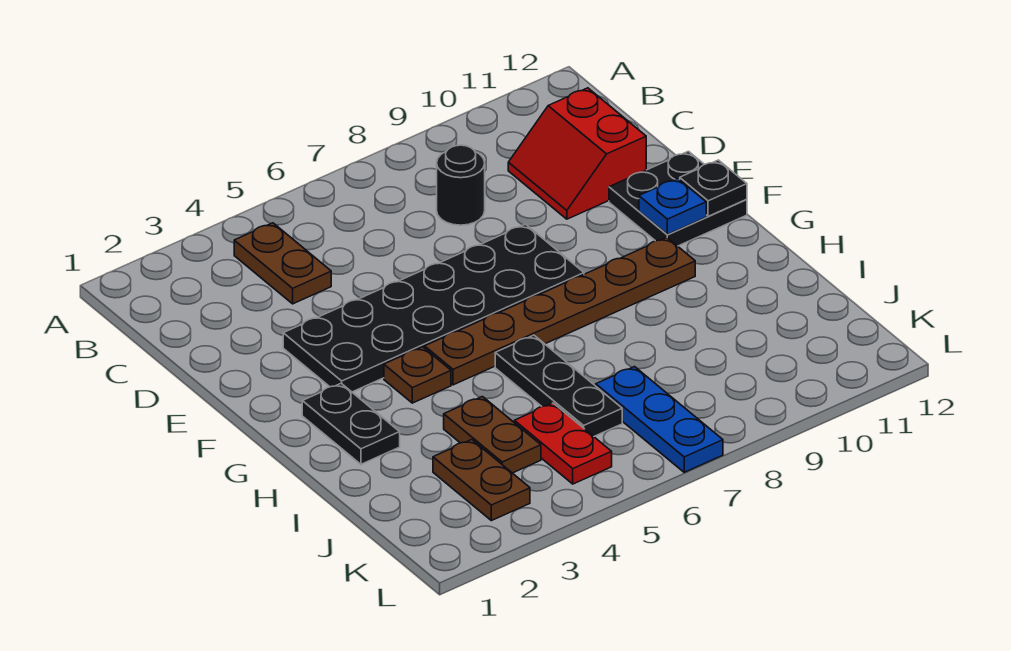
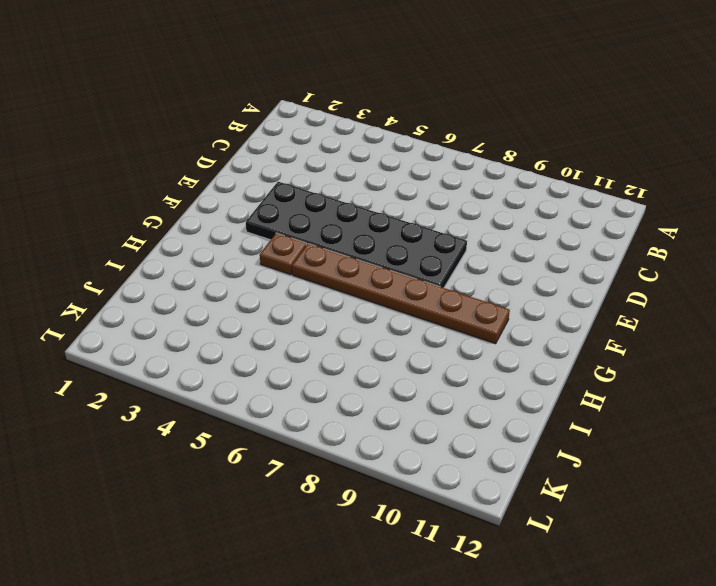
none -> brown 1x2 plate [234,223,331,304]
none -> black 1x1 round brick [437,145,485,225]
none -> red 2x2 slope [508,88,646,219]

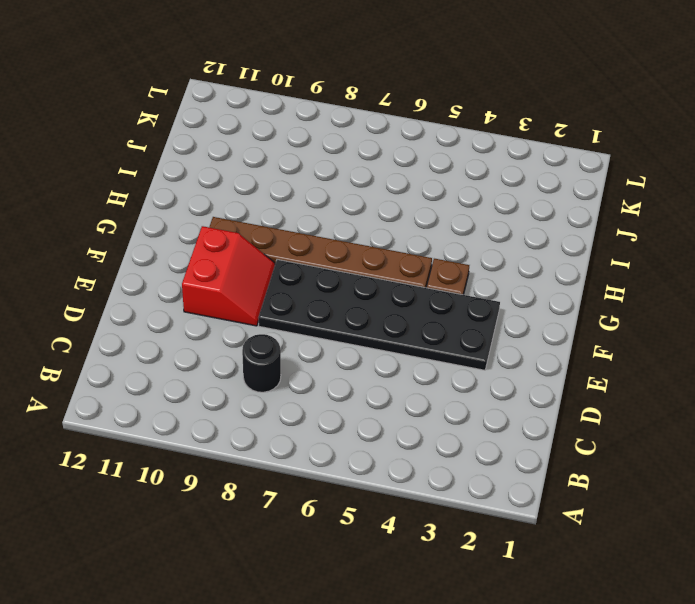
red 2x2 slope [182,226,275,326] -> red 2x2 slope moved to [508,88,646,219]
none -> brown 1x2 plate [234,223,331,304]
none -> black 2x2 plate [609,151,747,246]
none -> black 1x2 plate [302,383,400,464]

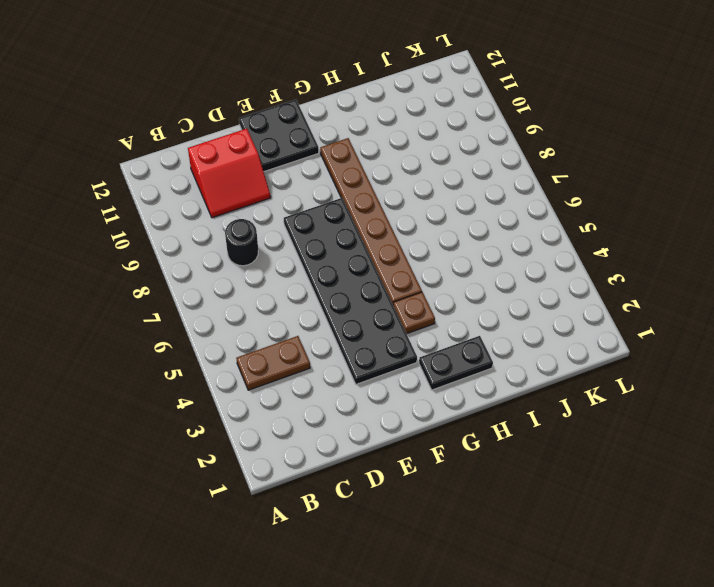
none -> black 1x3 plate [495,335,622,436]
none -> brown 1x2 plate [444,397,541,473]
none -> brown 1x2 plate [433,440,530,521]

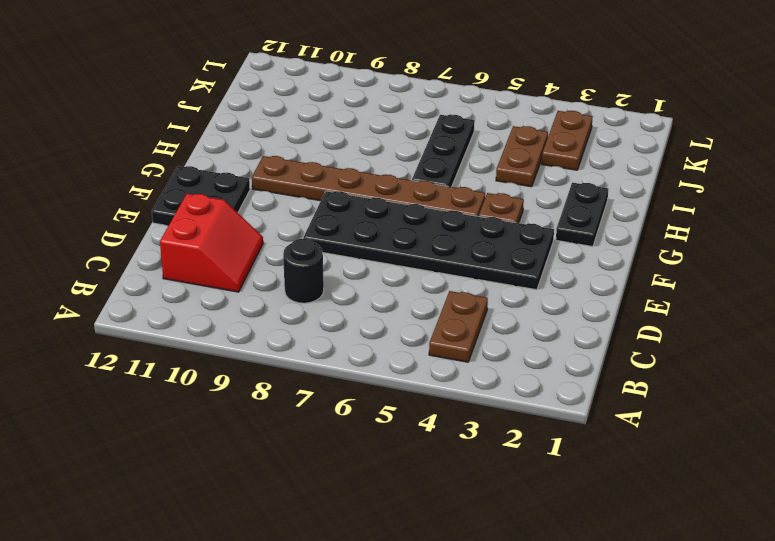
none -> red 1x2 plate [514,403,612,484]
none -> blue 1x3 plate [596,367,723,472]
none -> blue 1x1 plate [639,178,706,235]

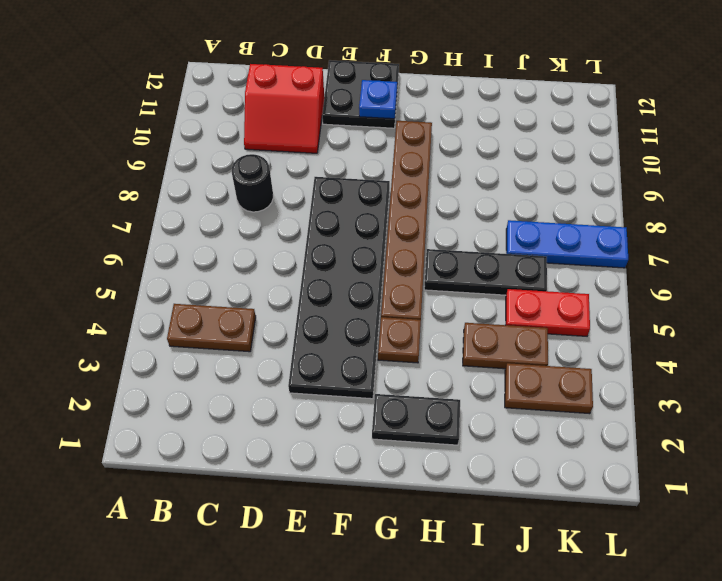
none -> black 1x1 plate [680,160,747,216]

